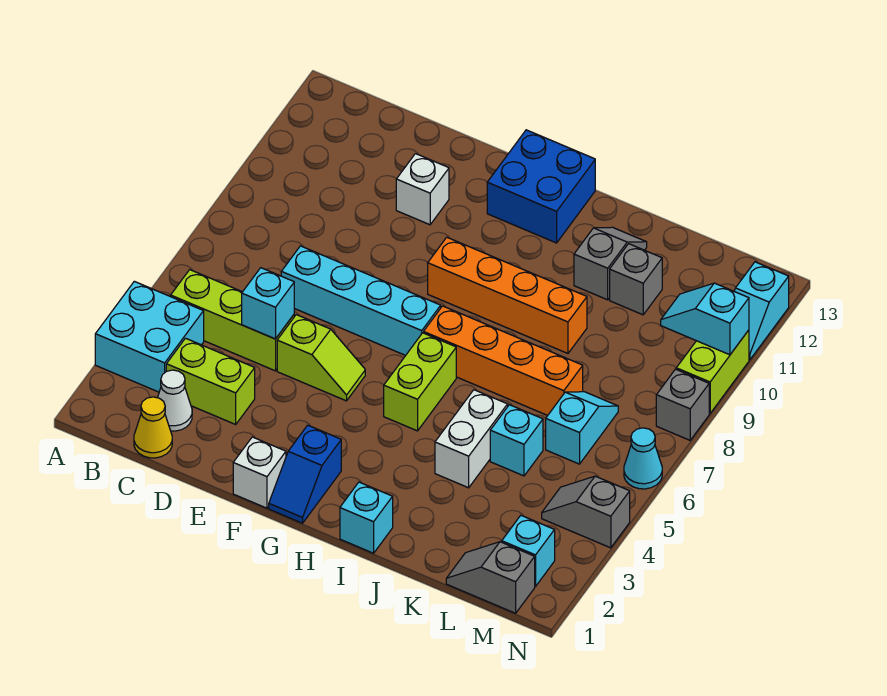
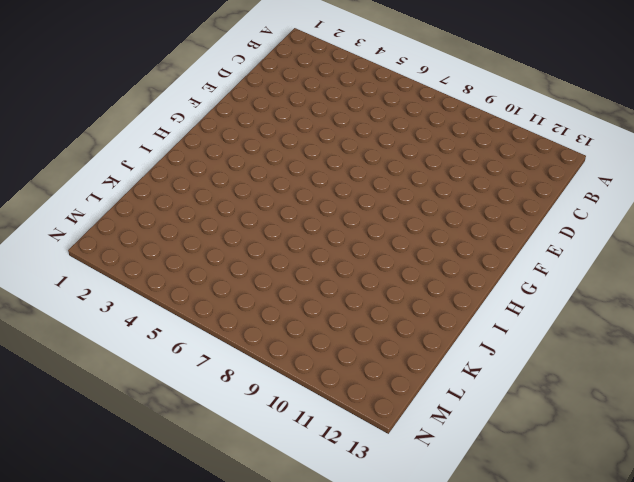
none -> cyan 2x2 brick [95,281,204,392]
none -> lime 1x3 brick [171,270,294,371]
none -> yellow 1x1 cone [134,397,172,458]

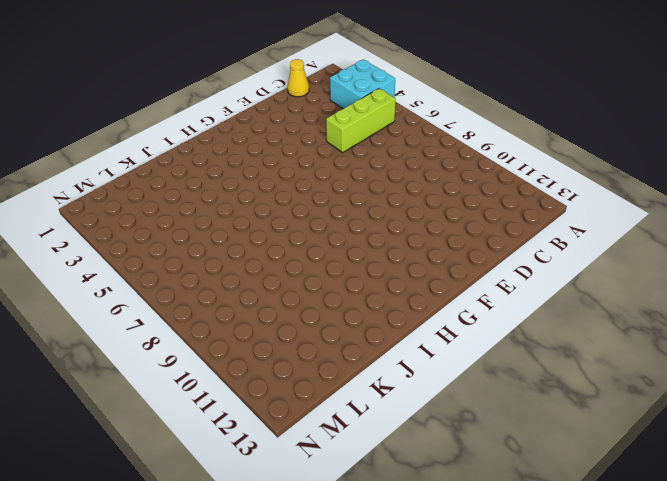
none -> white 1x1 cone [158,370,192,431]
none -> lime 1x2 brick [166,338,255,424]
none -> cyan 1x4 brick [281,246,441,355]

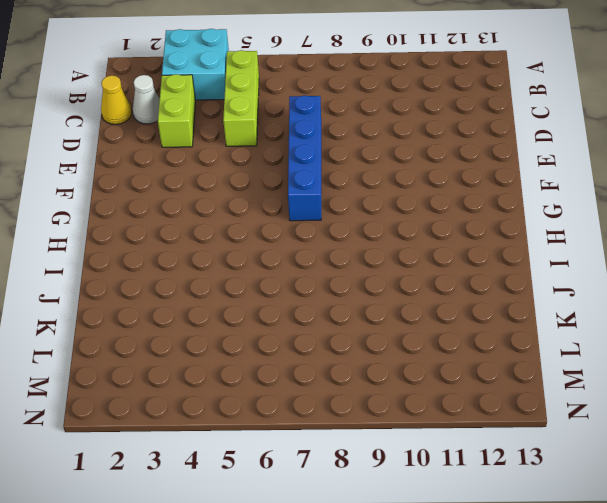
blue 1x4 brick [288,96,321,221] -> cyan 1x4 brick [281,246,441,355]
none -> lime 1x2 slope [277,315,365,401]
none -> white 1x1 brick [396,154,449,225]
none -> white 1x1 brick [233,437,286,508]

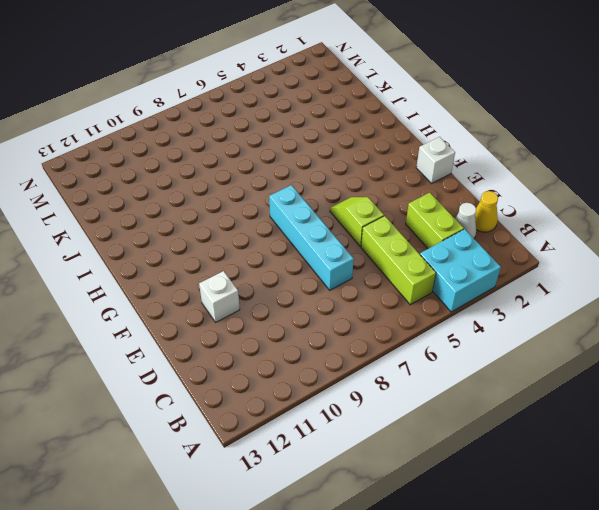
none -> blue 1x2 slope [269,425,341,523]
none -> orange 1x4 brick [428,237,587,353]
none -> blue 2x2 brick [487,130,595,243]

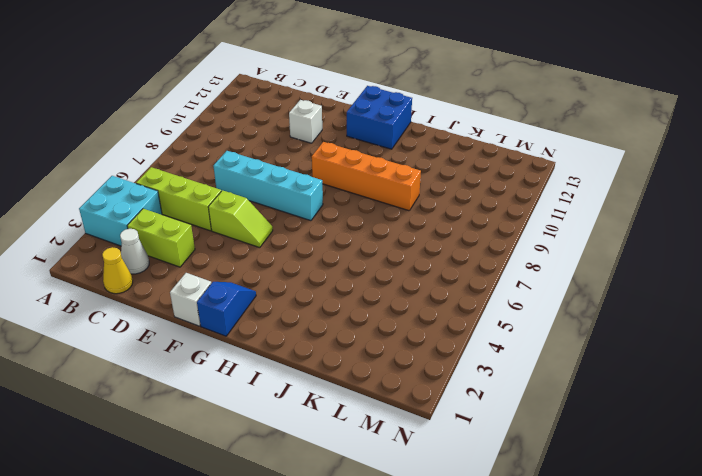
blue 1x2 slope [197,282,256,336] -> blue 1x2 slope turned to [269,425,341,523]
none -> lime 1x2 brick [384,333,456,431]
none -> orange 1x4 brick [424,306,583,415]
none -> cyan 1x1 brick [340,482,393,553]

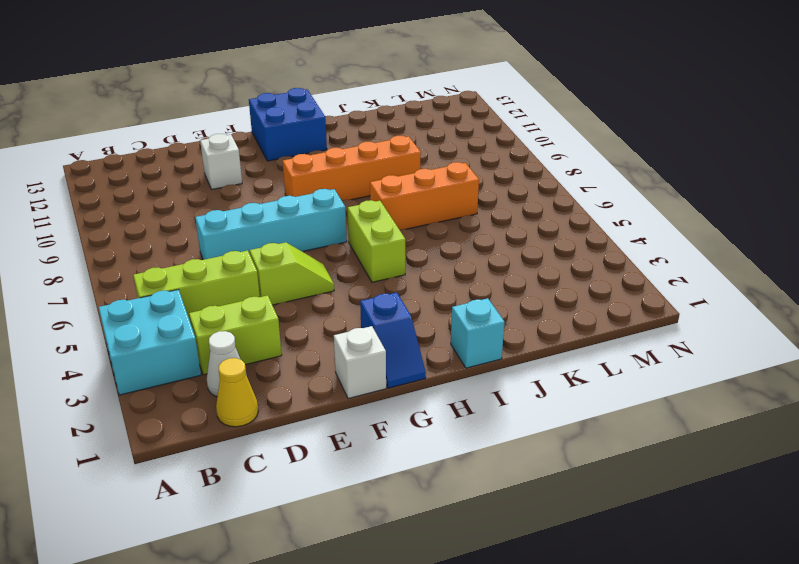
orange 1x3 brick [370,162,479,230] -> orange 1x4 brick [424,306,583,415]
none -> white 1x2 brick [435,390,508,488]
none -> grey 1x2 slope [574,227,647,300]
none -> cyan 1x1 brick [490,405,543,476]

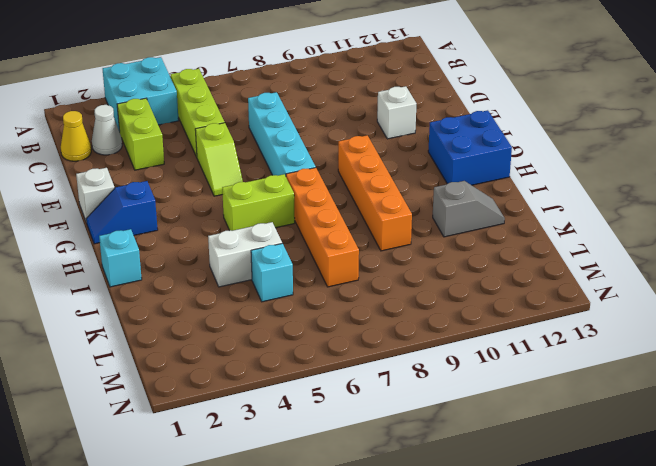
none -> grey 1x1 brick [610,244,662,315]
none -> grey 1x2 slope [446,542,535,613]
none -> cyan 1x2 slope [546,392,618,464]

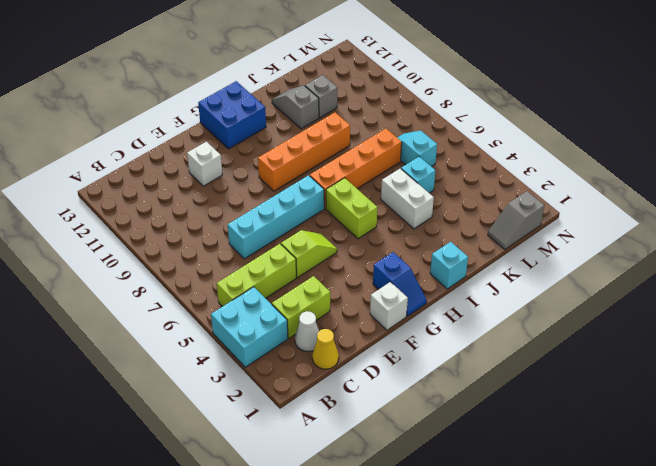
none -> cyan 1x1 brick [502,516,555,586]
none -> grey 1x2 slope [542,476,630,548]
none -> cyan 1x1 cone [624,428,662,489]

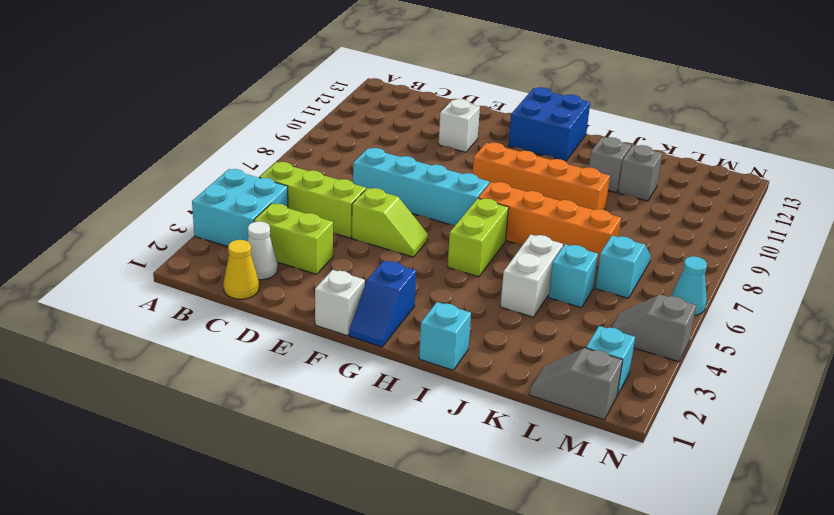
none -> grey 1x1 brick [656,369,709,440]
none -> lime 1x2 brick [676,330,749,413]
none -> cyan 1x2 slope [734,262,789,360]

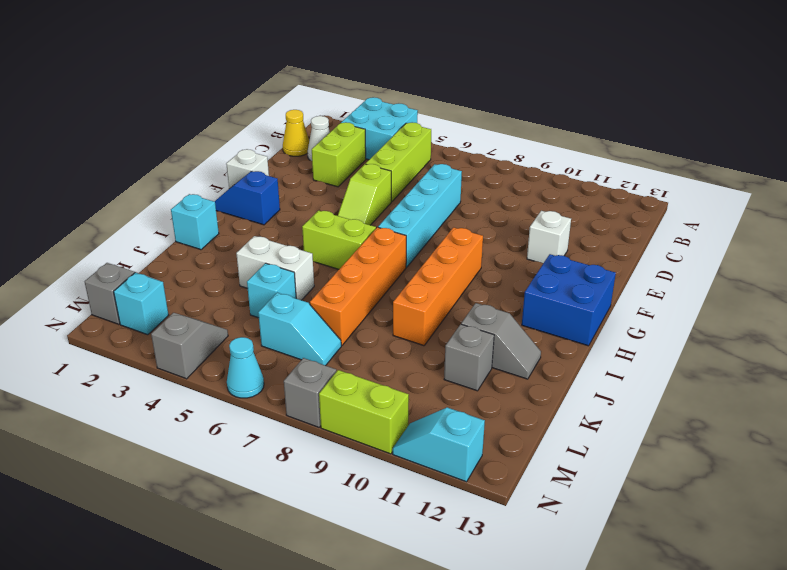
none -> cyan 1x1 brick [242,268,294,339]
none -> cyan 1x2 slope [661,283,749,355]

